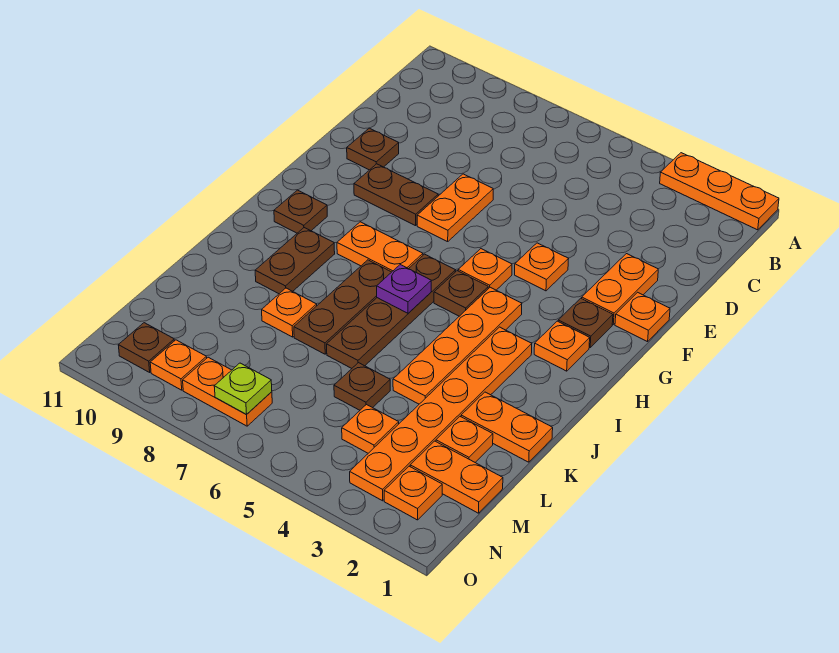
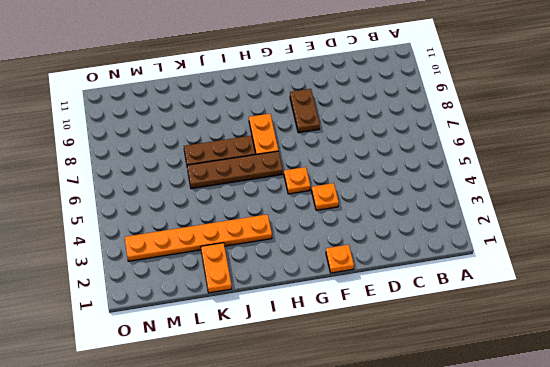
none -> orange 1x3 plate [660,153,779,230]
none -> orange 1x2 plate [582,254,658,324]
none -> orange 1x2 plate [417,174,493,242]
none -> brown 1x1 plate [347,128,399,170]

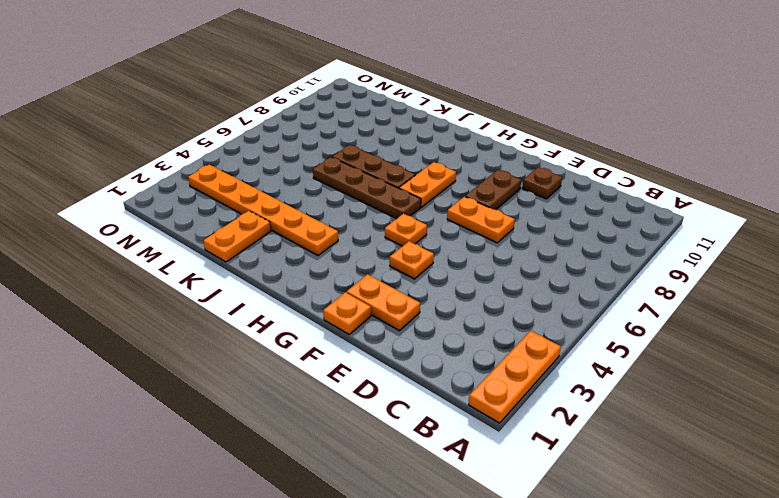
none -> brown 1x1 plate [558,298,613,347]
none -> orange 1x1 plate [534,321,590,371]
none -> orange 1x4 plate [393,287,522,404]
none -> brown 1x1 plate [434,271,488,316]

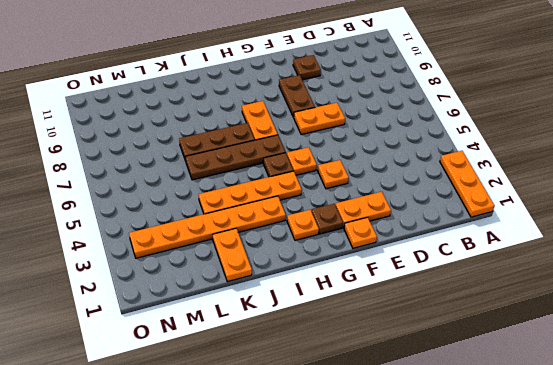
none -> brown 1x1 plate [274,190,327,233]
none -> brown 1x2 plate [255,228,335,294]
none -> orange 1x1 plate [262,288,317,337]
none -> orange 1x1 plate [436,417,493,462]

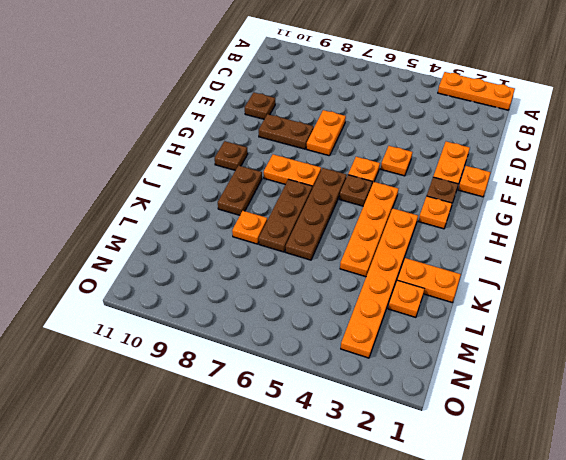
none -> brown 1x1 plate [334,363,390,410]
none -> orange 1x2 plate [410,441,503,513]
none -> orange 1x1 plate [342,405,399,453]
none -> orange 1x1 plate [384,466,442,520]

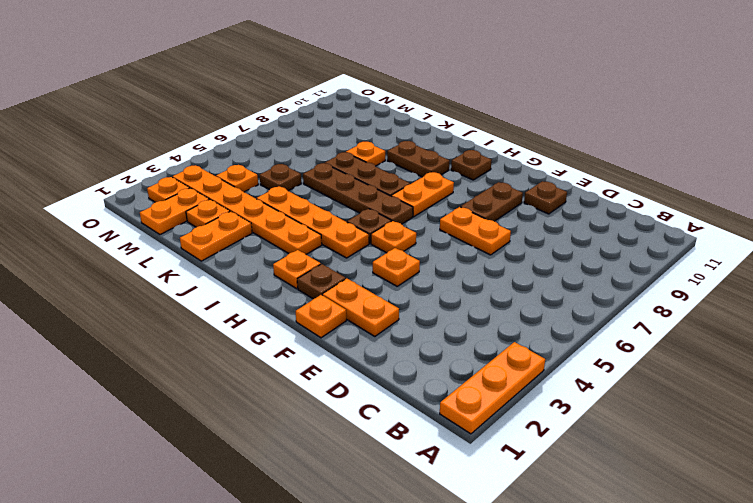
none -> orange 1x2 plate [183,357,272,426]
none -> orange 1x1 plate [150,340,207,390]
none -> brown 1x1 plate [118,323,174,372]
none -> purple 1x1 plate [377,265,431,313]

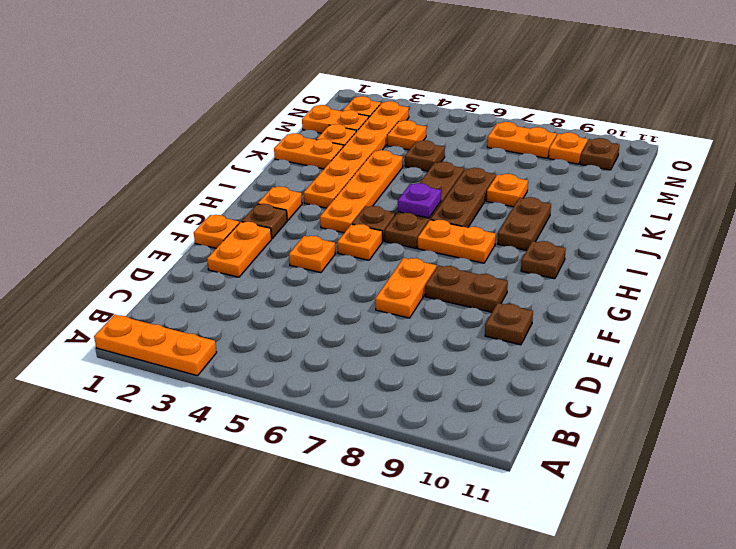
none -> lime 1x1 plate [214,363,272,415]

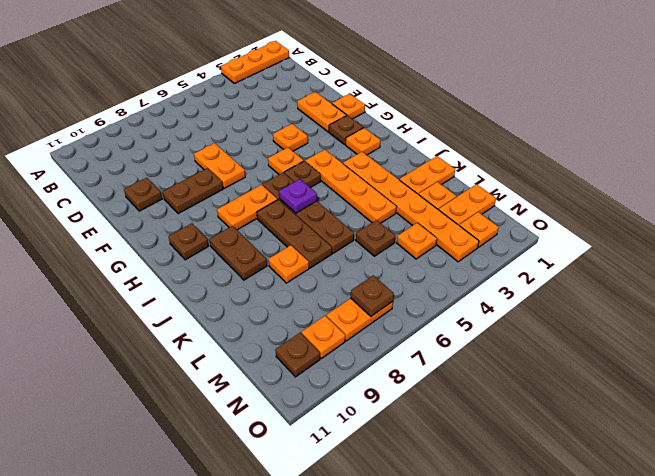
brown 1x1 plate [351,275,394,316] -> lime 1x1 plate [214,363,272,415]

